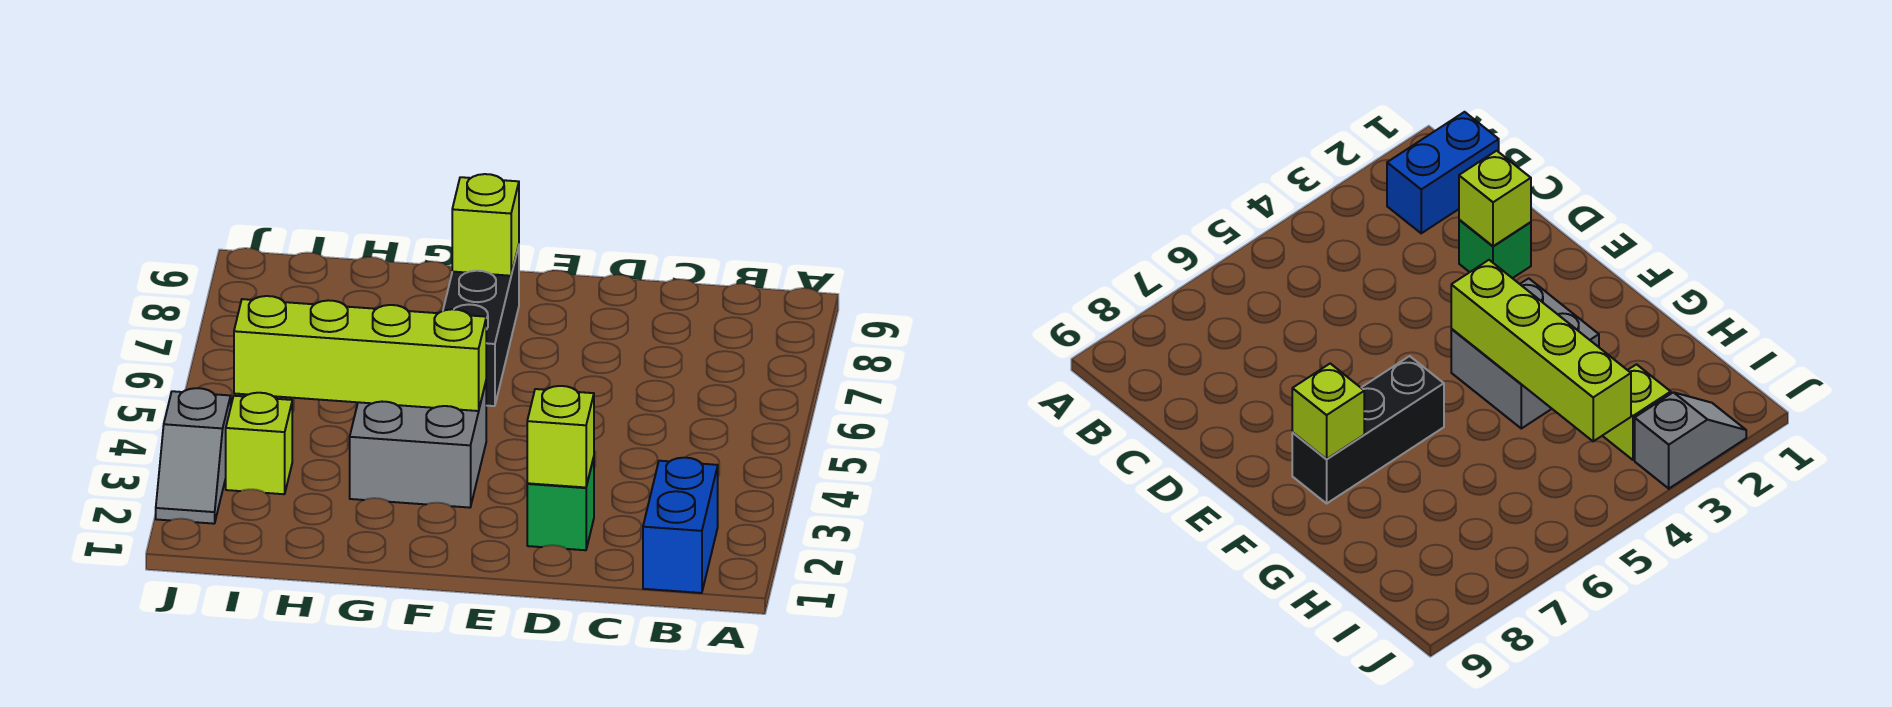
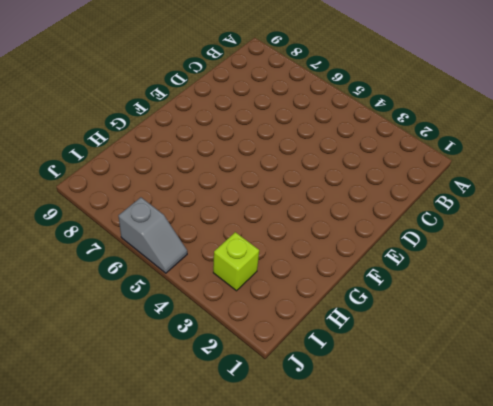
grey 1x2 slope [119,197,187,273] -> grey 1x2 slope moved to [156,388,231,524]
none -> blue 1x2 brick [643,458,718,593]
none -> green 1x1 brick [527,458,594,550]

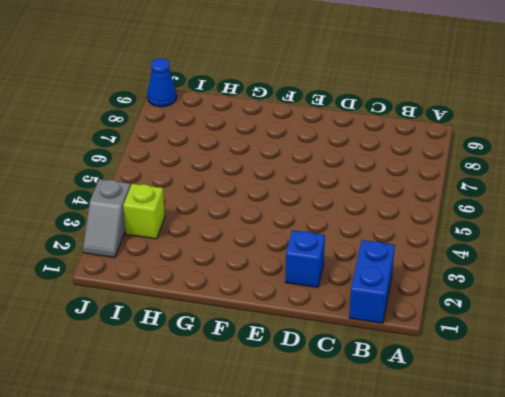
blue 1x1 brick [285,230,325,287] -> green 1x1 brick [527,458,594,550]
blue 1x1 cone [147,58,177,107] -> none
none -> grey 2x2 brick [350,383,486,508]
none -> black 1x3 brick [443,246,519,406]

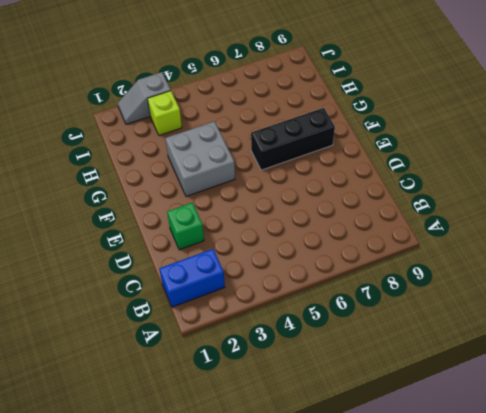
none -> lime 1x1 brick [527,386,594,487]
none -> lime 1x4 brick [234,296,486,411]

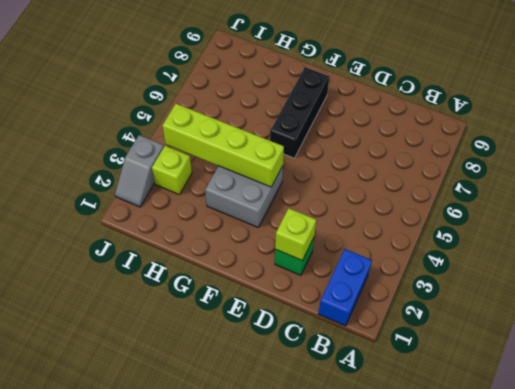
none -> lime 1x1 brick [452,174,519,276]

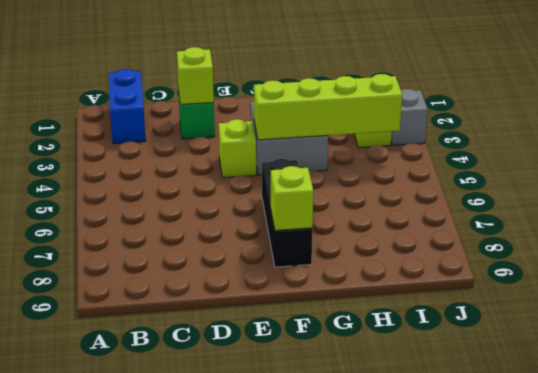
lime 1x1 brick [219,119,256,178] -> none

